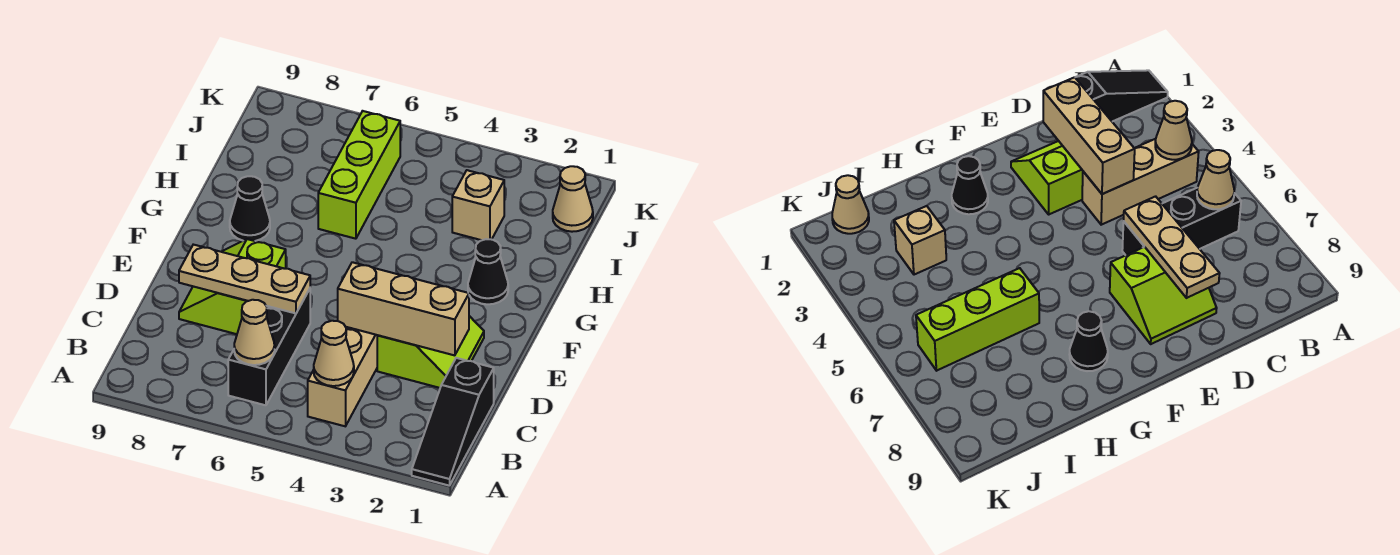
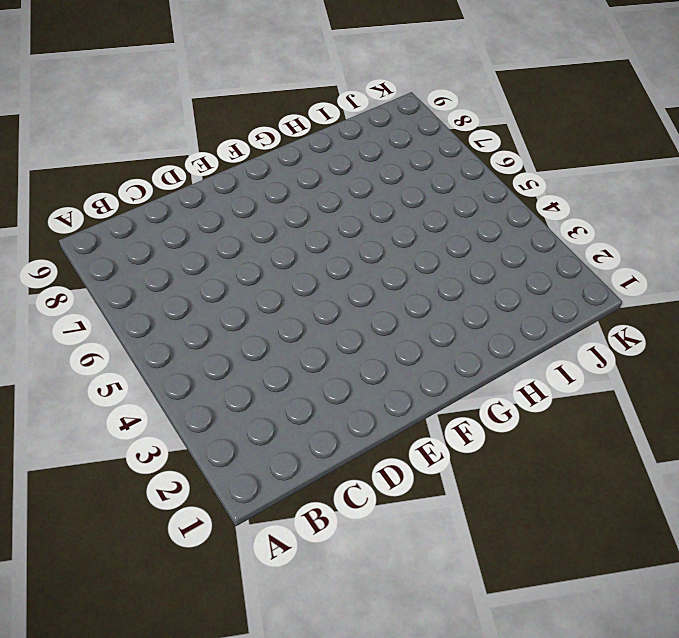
none -> black 1x3 slope [412,358,494,486]
none -> tan 1x3 brick [308,327,378,426]
none -> black 1x3 brick [228,289,310,405]

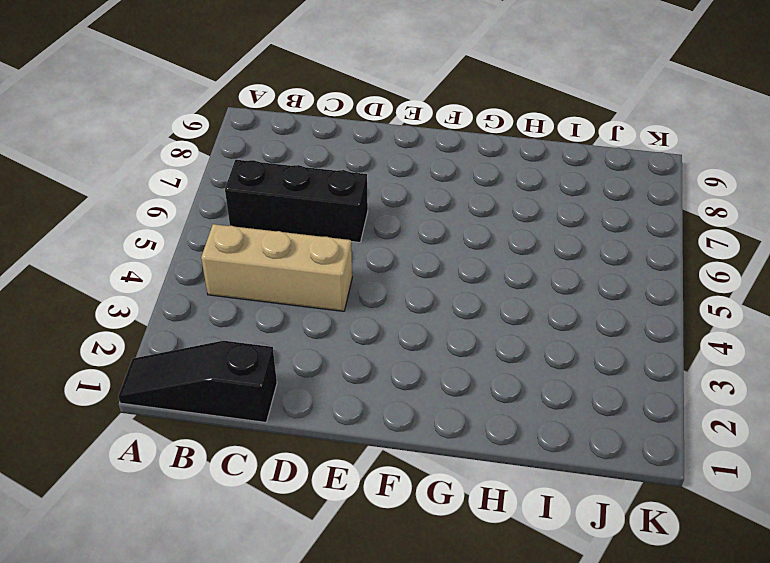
none -> lime 2x2 slope [377,316,484,388]
none -> lime 2x2 slope [179,239,286,334]
none -> black 1x1 cone [468,239,508,304]

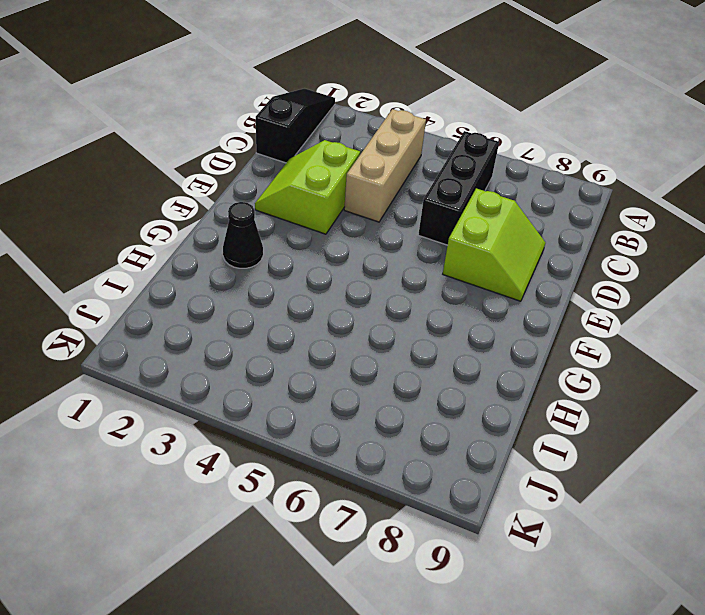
none -> black 1x1 cone [230,176,270,241]
none -> lime 1x3 brick [318,111,400,239]
none -> tan 1x1 brick [452,170,504,240]

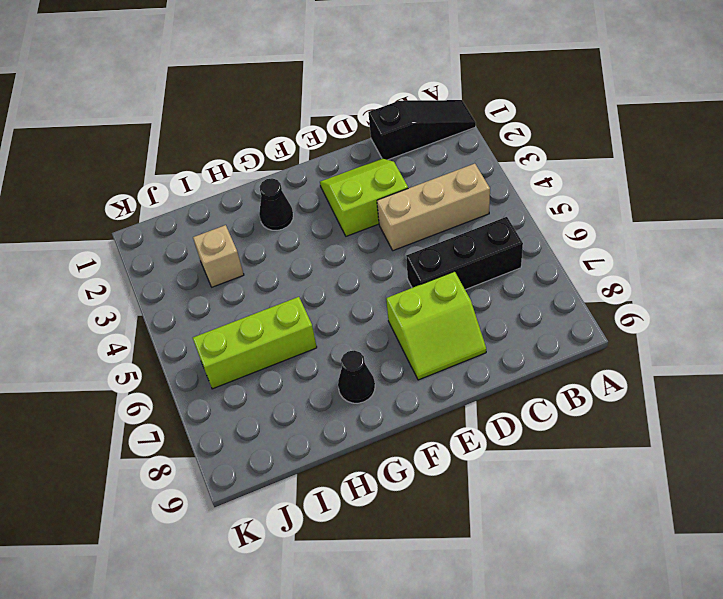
none -> tan 1x1 cone [553,166,593,232]
none -> tan 1x1 cone [314,321,354,386]
none -> tan 1x1 cone [234,300,275,365]

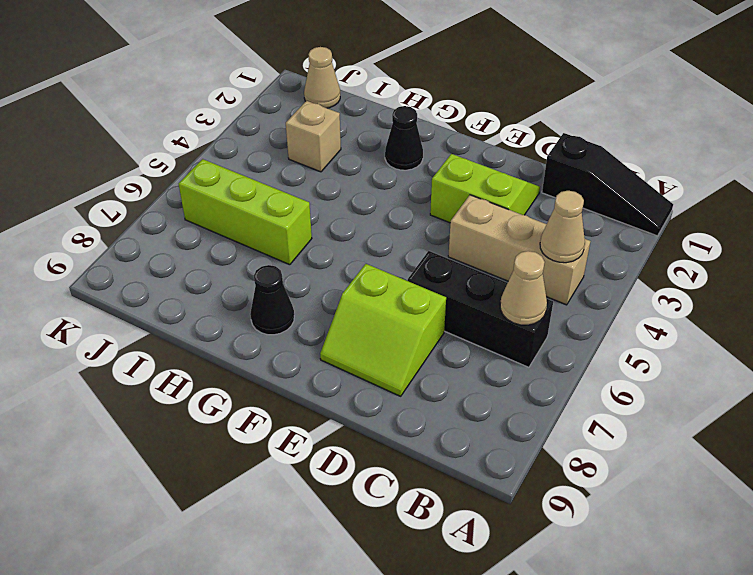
none -> tan 1x3 brick [338,262,469,355]
none -> tan 1x3 plate [179,245,310,313]

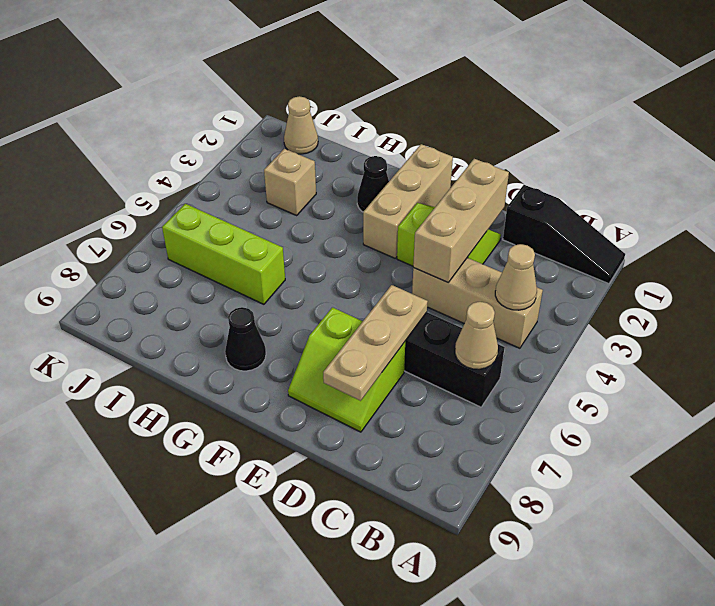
tan 1x3 brick [363,144,453,258] -> none

